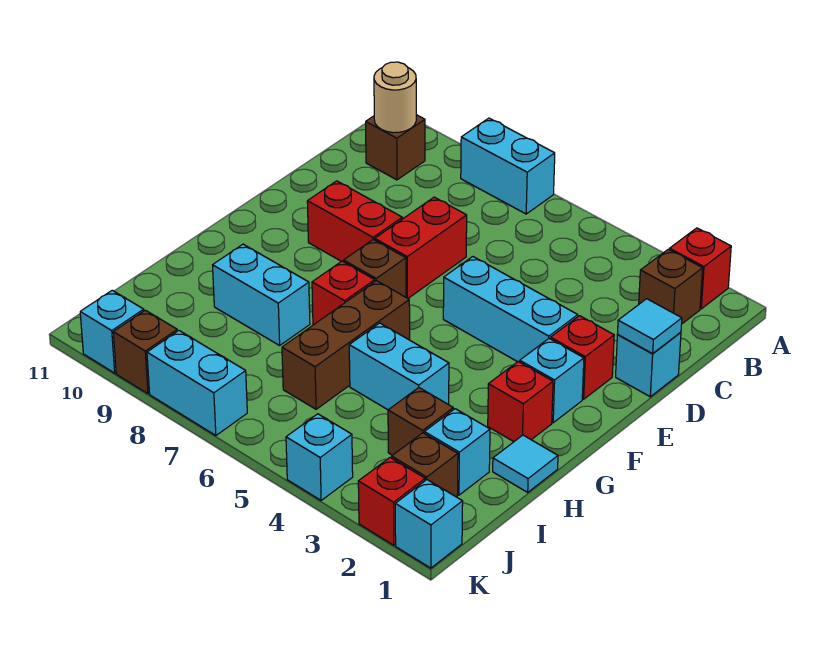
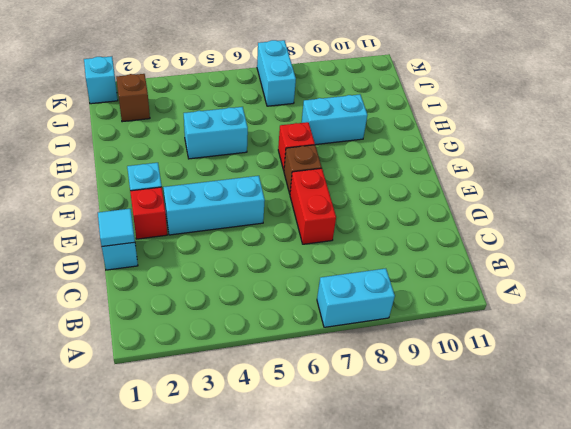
cyan 1x2 brick [257,40,296,106] -> cyan 1x2 brick turned to [147,331,247,436]
none -> red 1x1 brick [669,228,731,309]
none -> brown 1x1 brick [639,249,703,324]
none -> brown 1x1 brick [366,115,425,180]

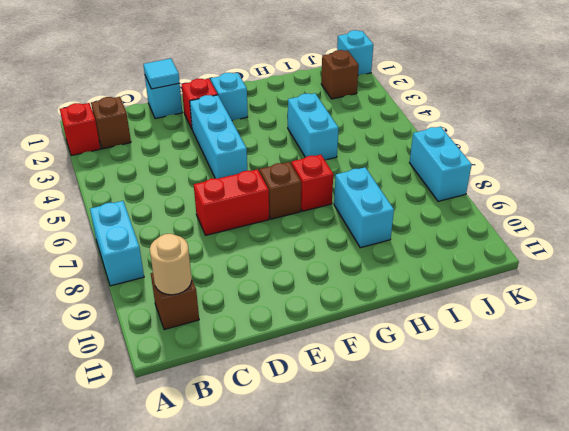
none -> red 1x2 brick [307,181,402,262]
none -> red 1x1 brick [488,362,553,442]
none -> brown 1x3 brick [282,281,410,409]

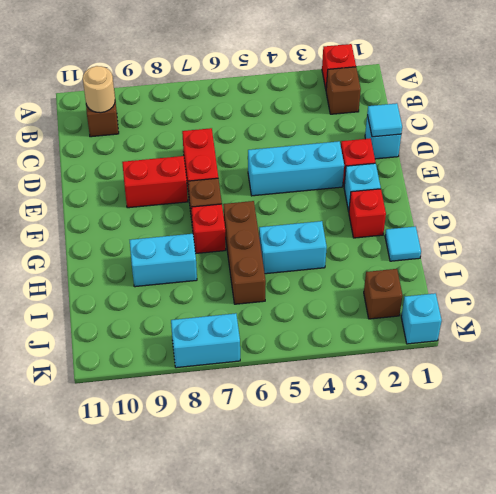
none -> cyan 1x2 brick [461,118,555,214]
none -> cyan 1x1 brick [424,409,490,495]
none -> brown 1x1 brick [388,388,453,455]

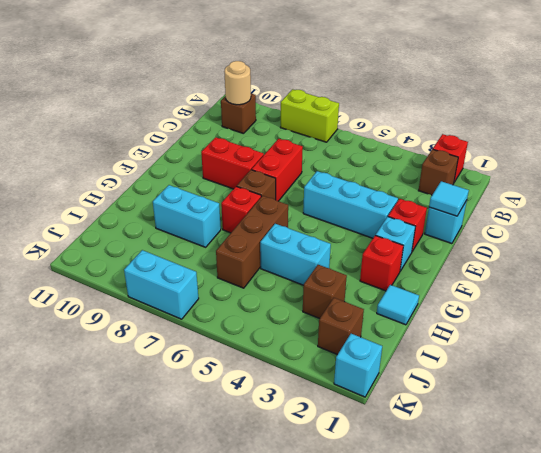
lime 1x2 brick [280,89,339,142] -> cyan 1x2 brick [461,118,555,214]
none -> cyan 1x1 brick [424,409,490,495]
none -> red 1x1 brick [358,457,425,545]
none -> cyan 1x1 brick [286,414,353,500]

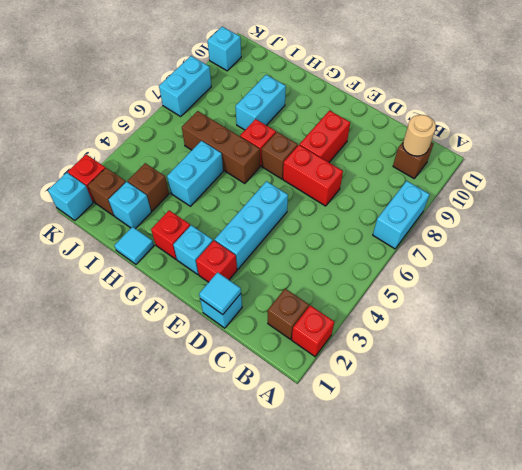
none -> cyan 1x1 brick [286,414,353,500]
none -> brown 1x1 brick [113,310,177,394]

